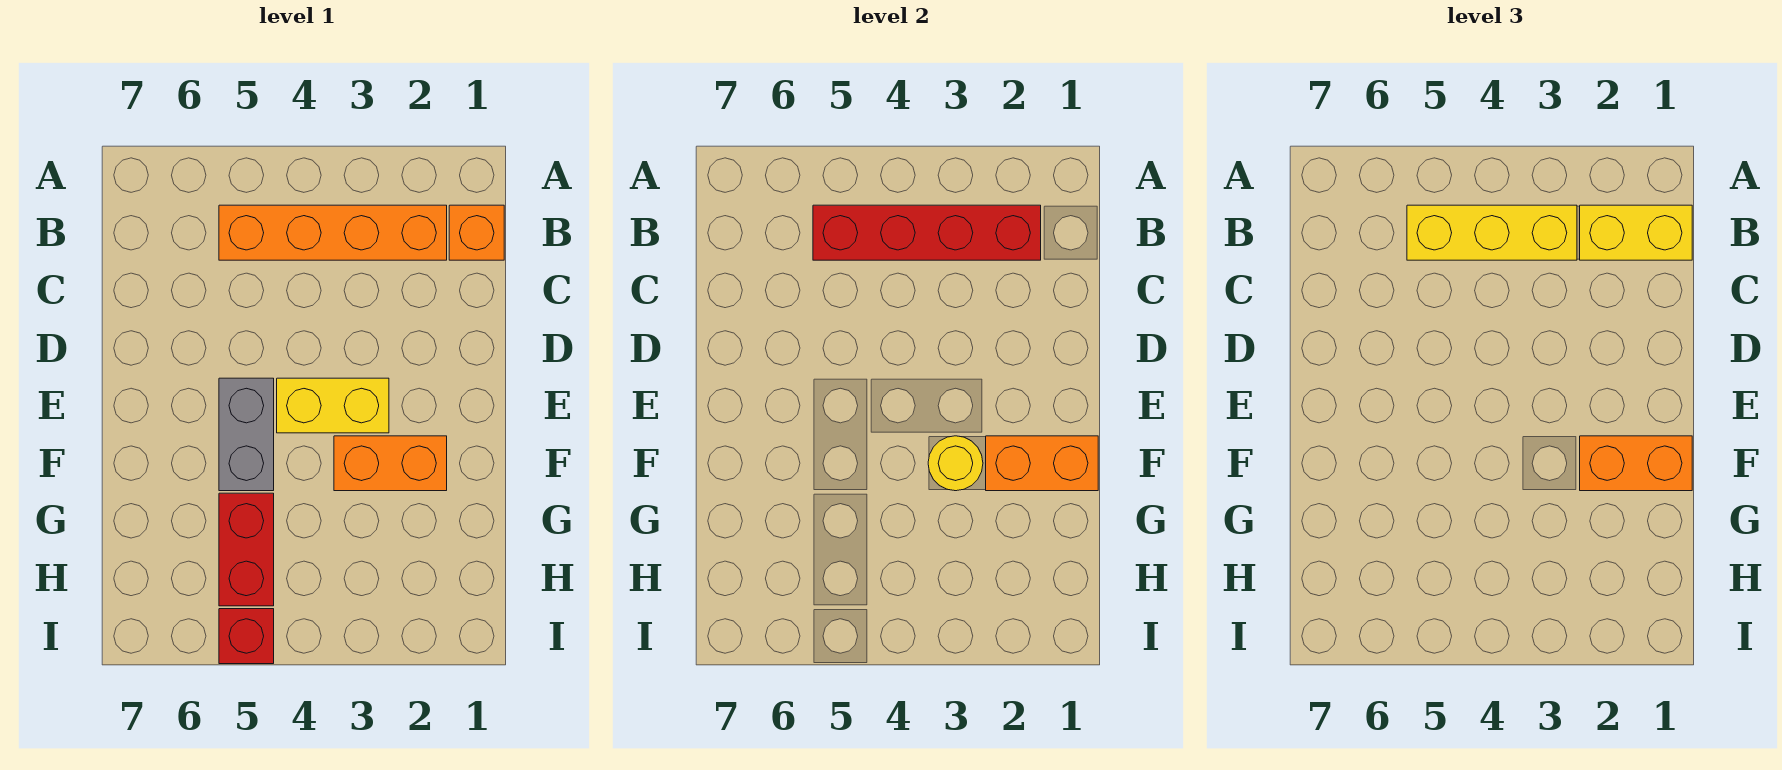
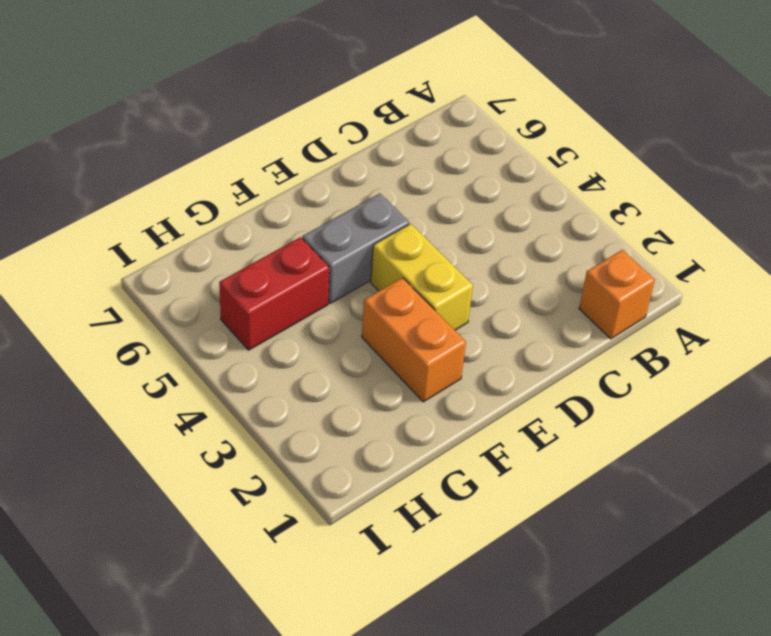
none -> orange 1x4 brick [219,205,447,260]
none -> red 1x1 brick [219,609,274,664]
none -> red 1x4 brick [813,205,1041,260]

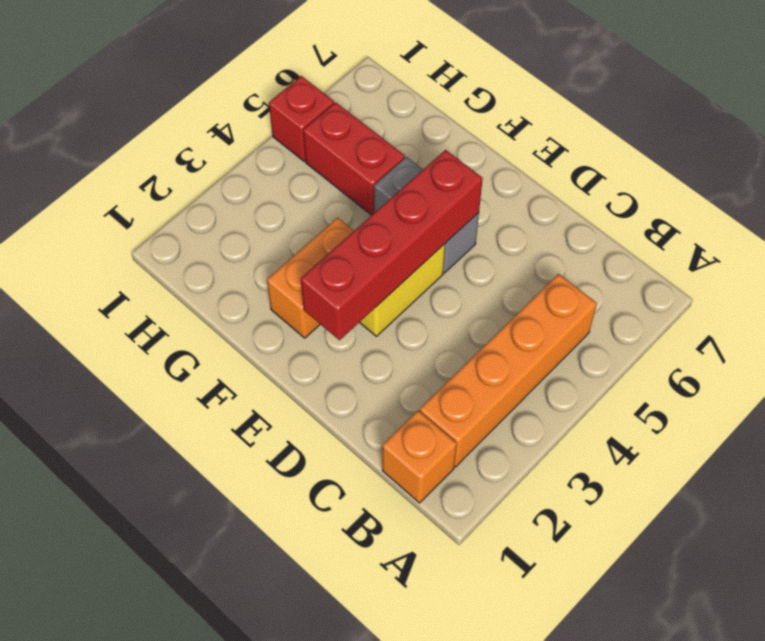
red 1x4 brick [301,150,483,340] -> red 1x4 brick moved to [813,205,1041,260]
none -> orange 1x2 brick [986,436,1098,491]
none -> yellow 1x1 round brick [928,436,983,491]
none -> yellow 1x2 brick [1580,205,1692,260]

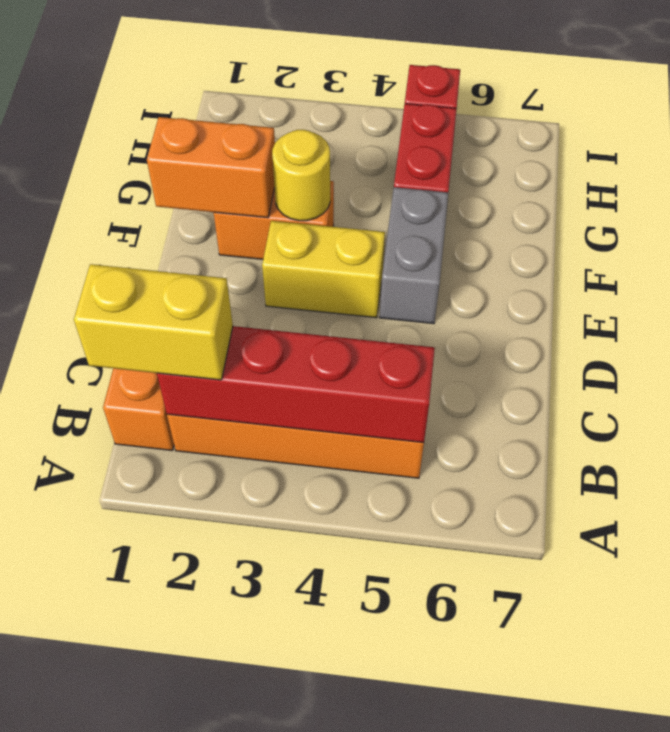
none -> yellow 1x3 brick [1407,205,1577,260]
none -> orange 1x2 brick [1580,436,1692,491]

